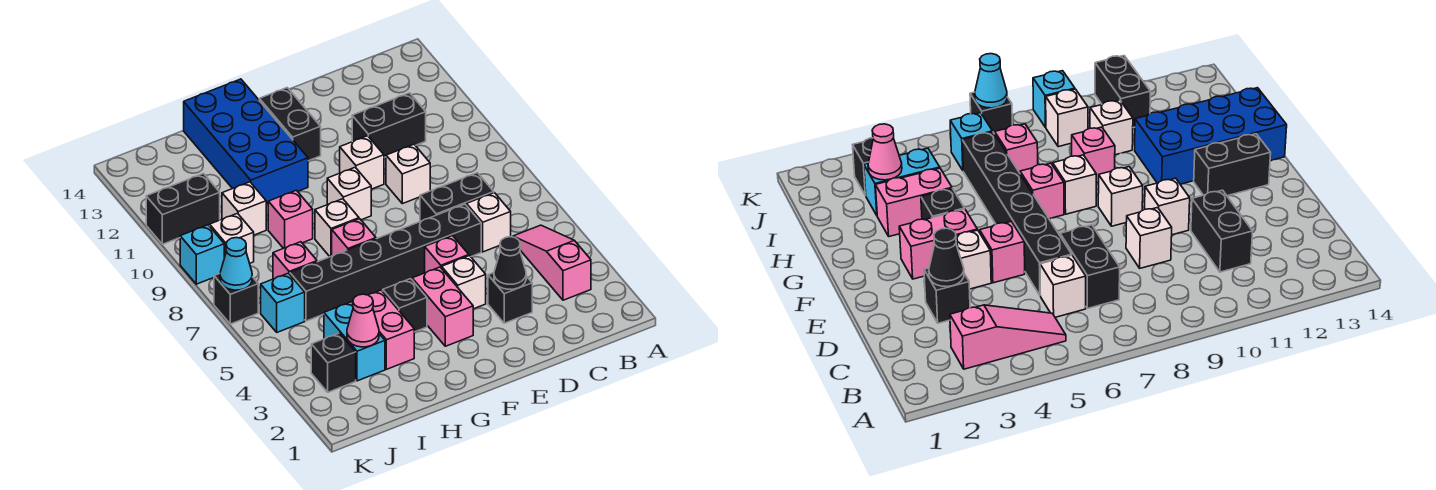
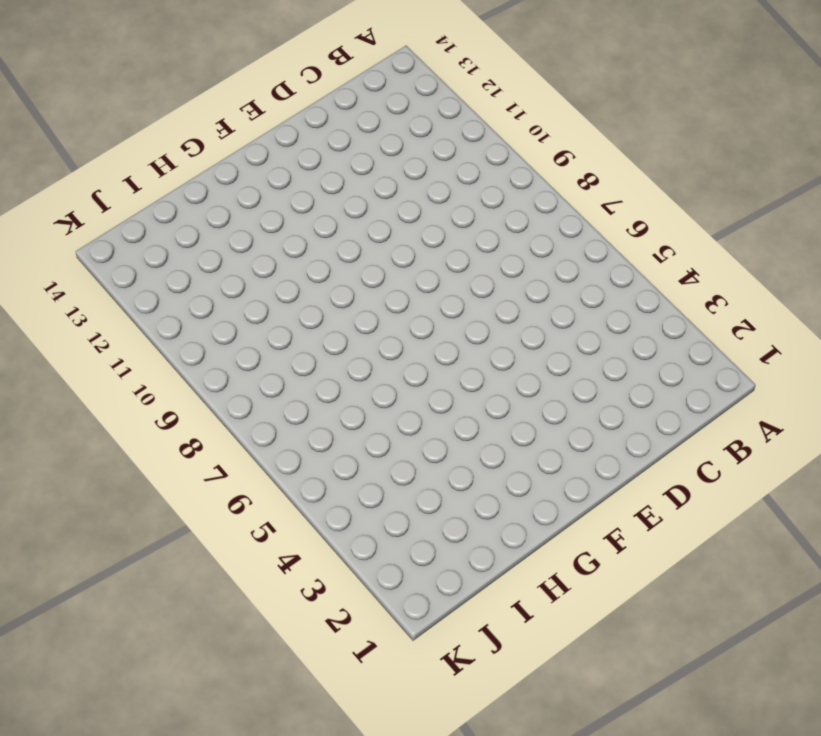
none -> pink 1x3 slope [513,225,591,300]
none -> white 1x1 brick [467,193,511,252]
none -> black 1x2 brick [420,173,494,221]
none -> black 1x2 brick [352,93,426,158]

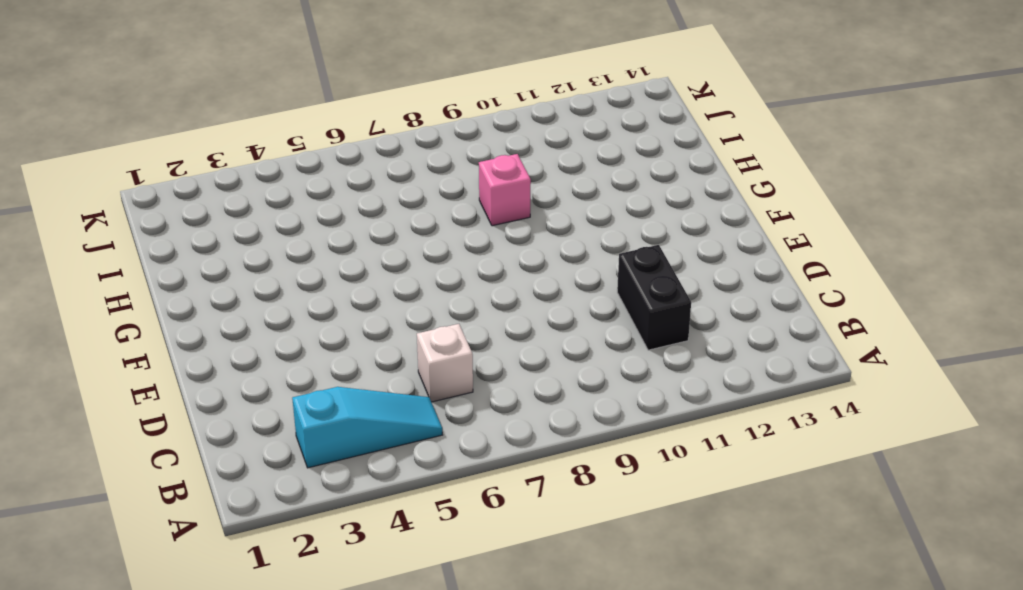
cyan 1x3 slope [292,387,442,468] -> pink 1x3 slope [513,225,591,300]
none -> black 1x2 brick [420,173,494,221]
none -> black 1x1 brick [488,273,532,323]
none -> black 1x6 brick [290,204,481,321]
none -> white 1x1 brick [386,144,430,204]

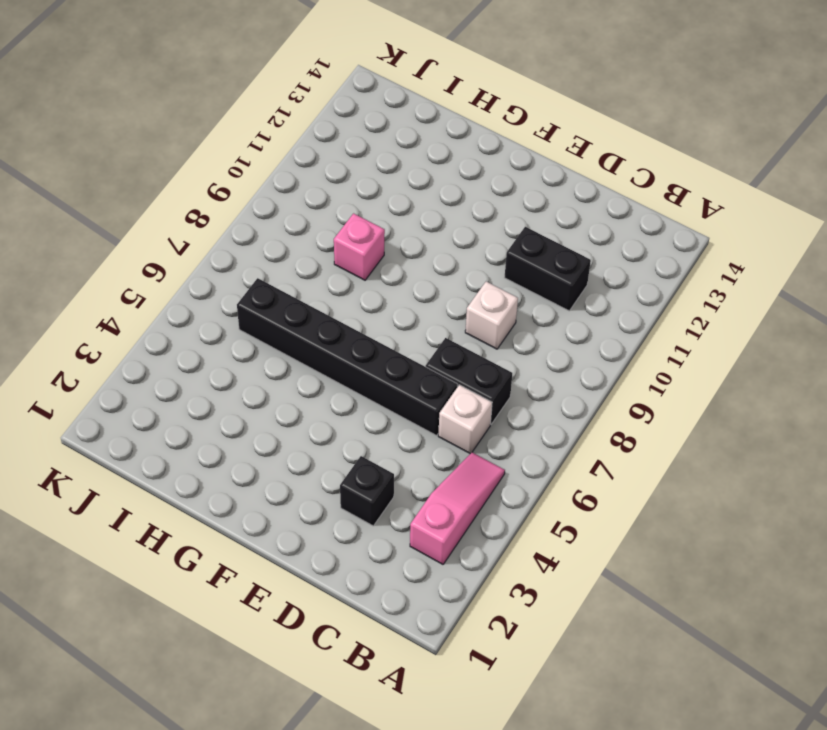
none -> white 1x1 brick [442,256,486,309]
none -> pink 1x1 brick [425,236,469,273]
none -> white 1x1 brick [340,136,384,189]
none -> pink 1x2 brick [412,267,473,346]

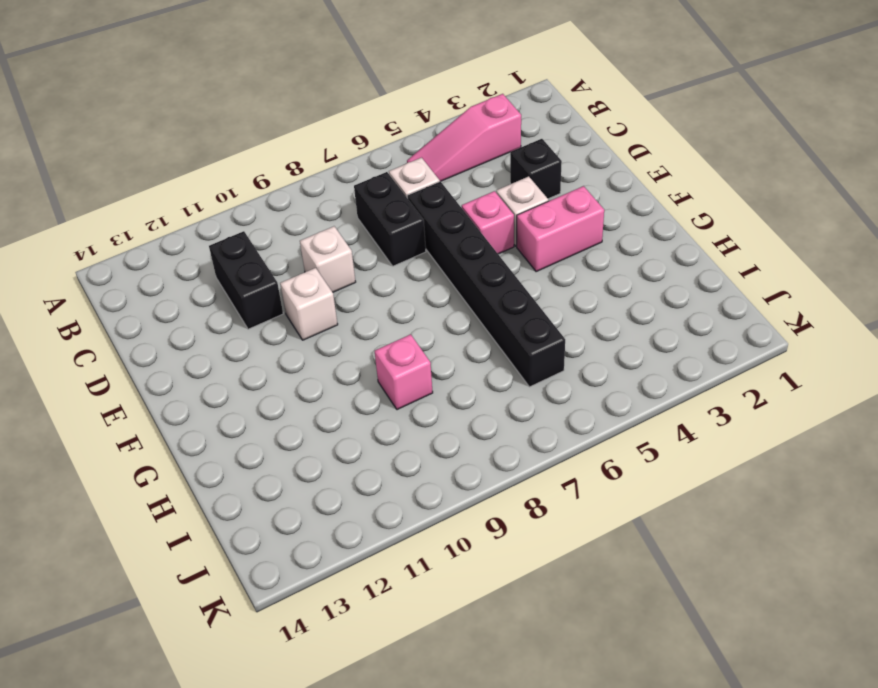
none -> white 1x1 brick [327,167,371,220]
none -> black 1x2 brick [259,88,321,161]
none -> black 1x1 brick [383,279,427,332]
none -> pink 1x1 brick [332,219,376,256]

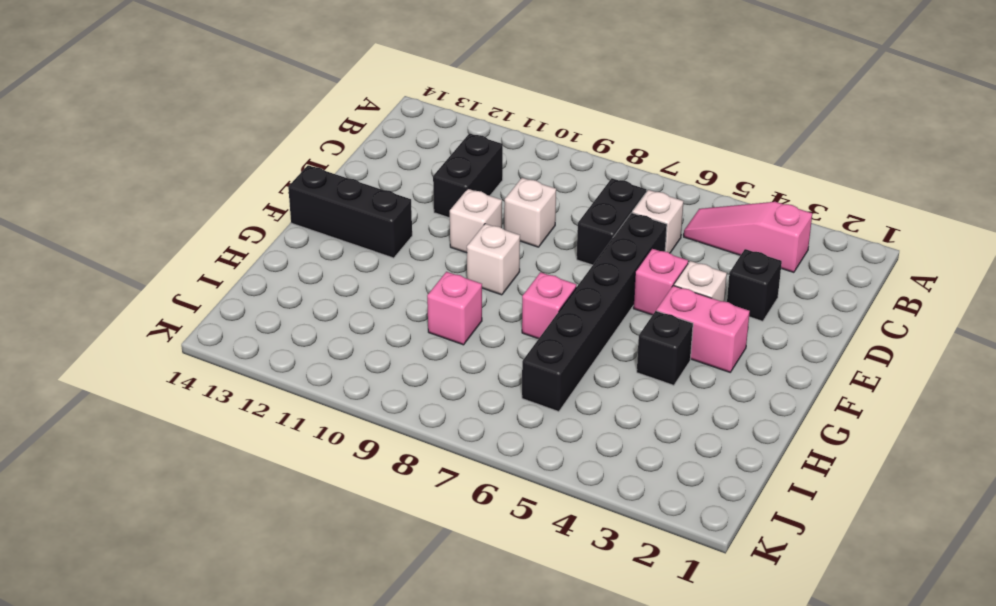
black 1x3 brick [288,165,412,258] -> black 1x2 brick [259,88,321,161]
none -> white 1x1 brick [315,199,359,257]
none -> blue 2x4 brick [184,79,308,204]
none -> pink 1x2 brick [369,290,414,369]
none -> cyan 1x2 brick [324,302,385,381]

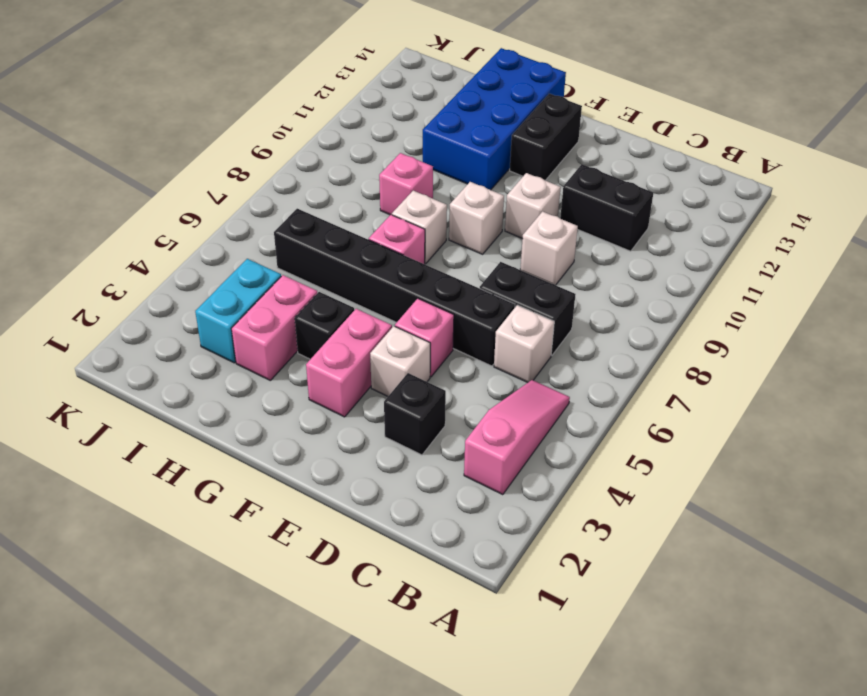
none -> pink 1x1 brick [273,242,317,279]
none -> white 1x1 brick [222,182,266,235]
none -> black 1x1 brick [311,333,356,392]
none -> cyan 1x1 brick [261,273,305,332]

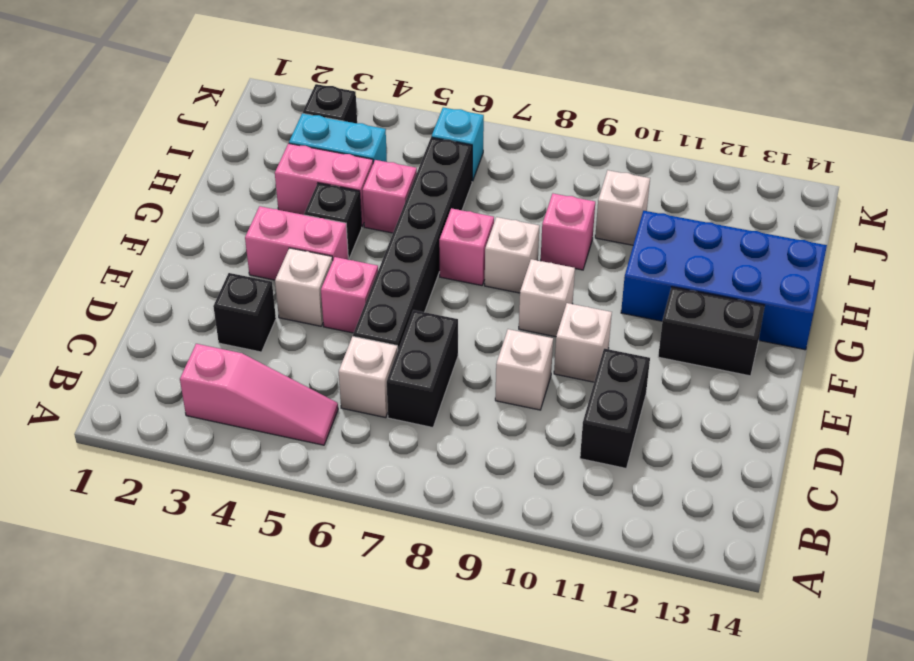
pink 1x1 brick [363,160,417,233] -> pink 1x1 brick moved to [273,242,317,279]
none -> white 1x1 brick [210,213,254,263]
none -> black 1x2 brick [146,174,220,244]
none -> black 1x1 brick [214,274,258,324]
none -> cyan 1x1 brick [180,225,224,284]

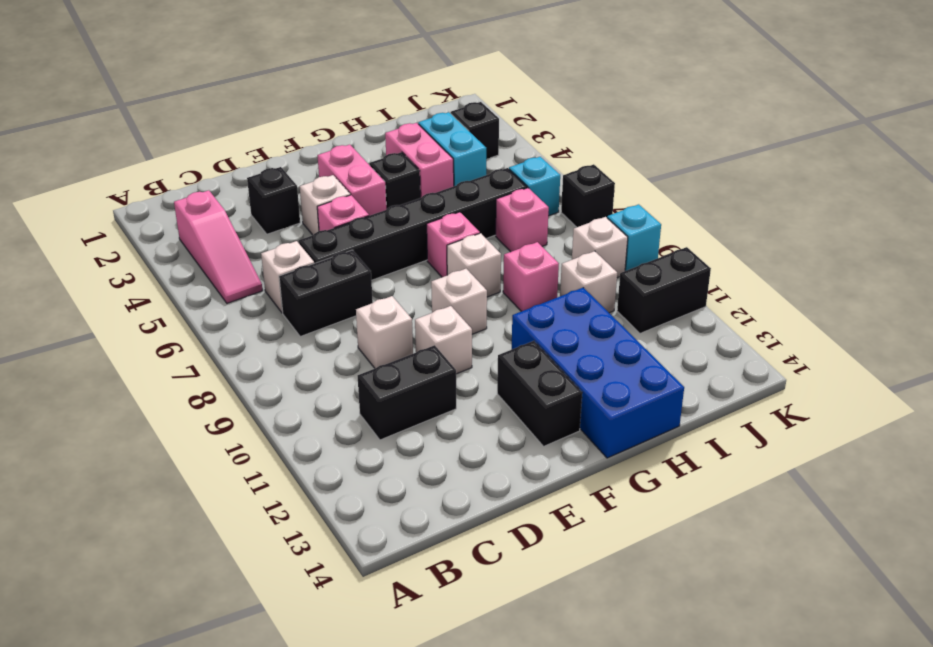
none -> black 1x1 cone [494,237,526,289]
none -> pink 1x1 cone [347,294,379,347]
none -> cyan 1x1 cone [220,238,252,290]

